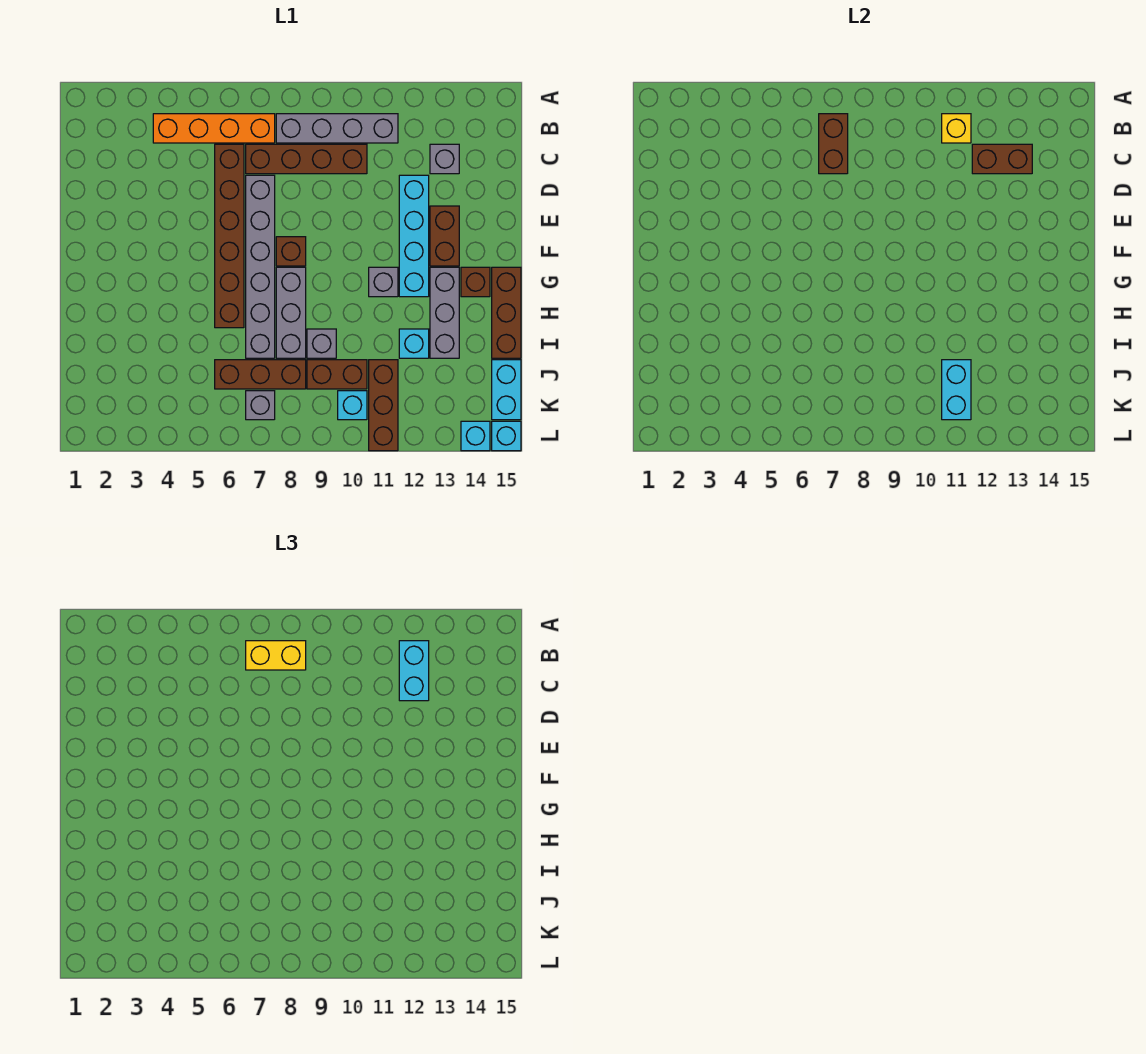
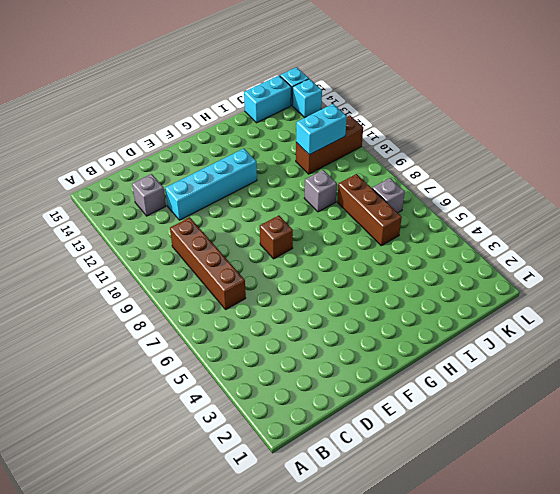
none -> orange 1x4 brick [153,114,275,143]
none -> grey 1x4 brick [276,114,398,143]
none -> brown 1x6 brick [215,144,244,328]
none -> grey 1x6 brick [246,175,275,358]

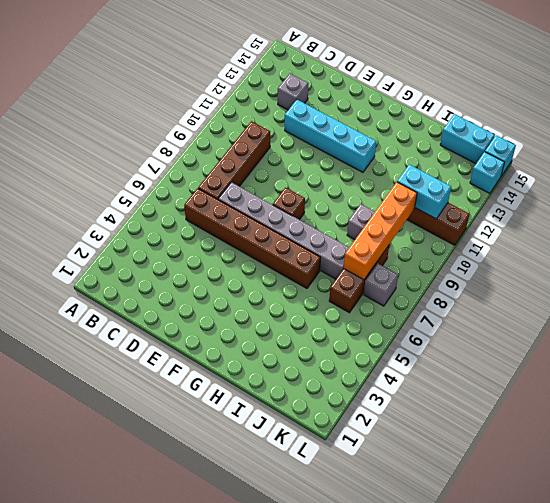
orange 1x4 brick [344,182,417,280] -> orange 1x4 brick moved to [153,114,275,143]
none -> grey 1x4 brick [276,114,398,143]
none -> brown 1x2 brick [430,206,459,266]
none -> grey 1x3 brick [276,267,306,358]
none -> grey 1x1 brick [369,267,398,297]

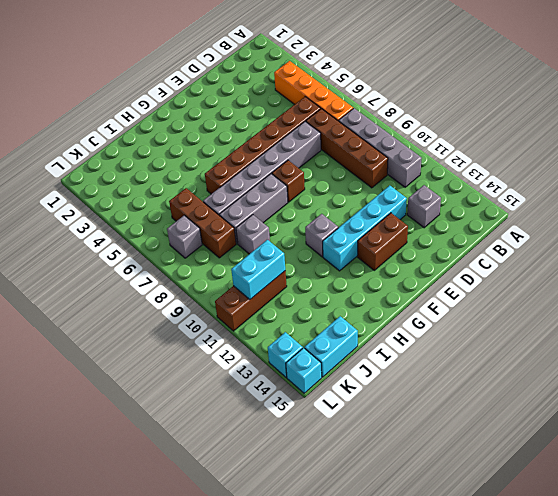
none -> grey 1x3 brick [430,267,459,358]
none -> brown 1x1 brick [461,267,490,297]
none -> brown 1x3 brick [492,267,521,358]
none -> cyan 1x1 brick [399,329,429,358]

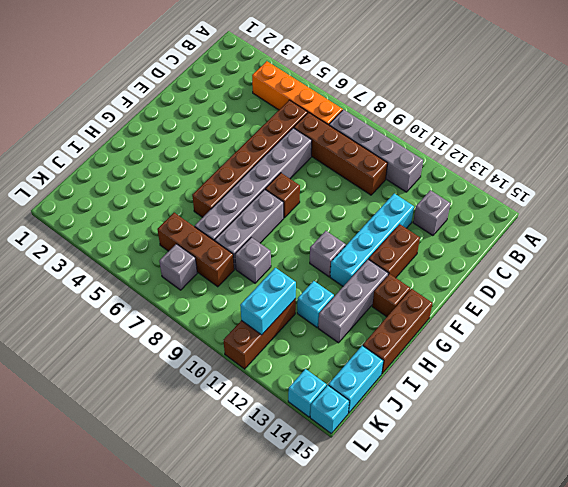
none -> brown 1x2 brick [307,360,367,389]
none -> cyan 1x1 brick [338,391,367,420]
none -> brown 1x2 brick [819,114,848,174]
none -> yellow 1x1 brick [942,114,971,143]

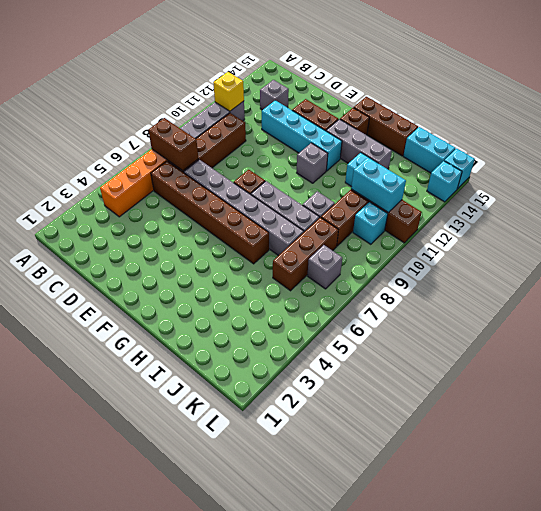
none -> brown 1x2 brick [972,144,1032,174]
none -> yellow 1x2 brick [246,641,306,670]
none -> cyan 1x2 brick [399,641,429,701]

